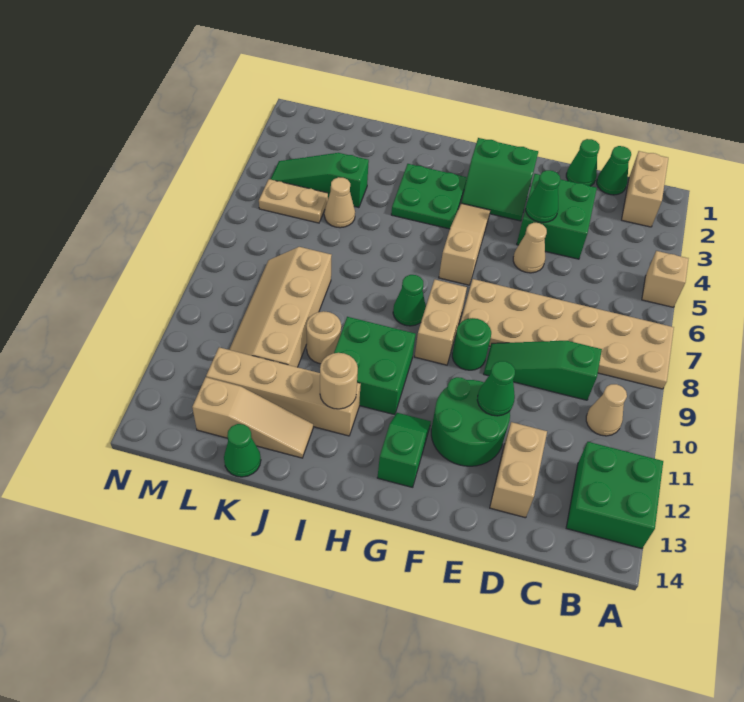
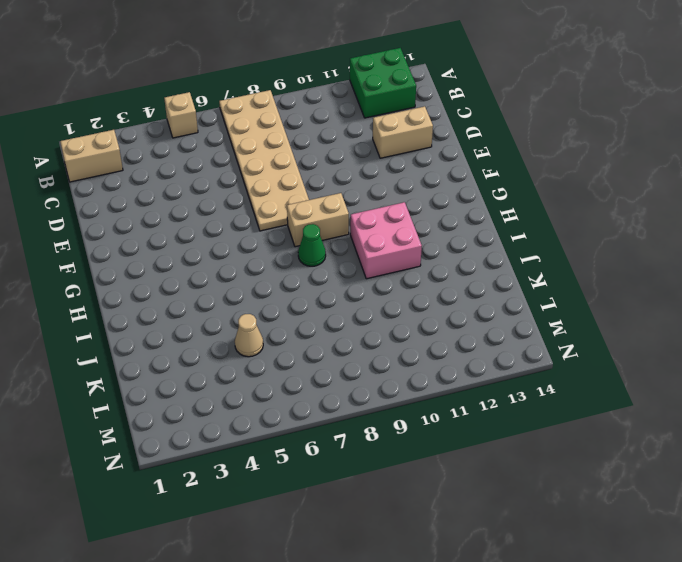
pink 2x2 brick [350,202,422,279] -> green 2x2 brick [334,317,416,415]
none -> tan 1x1 cone [586,384,627,436]
none -> green 1x1 cone [597,146,631,195]
none -> green 1x3 slope [484,341,602,400]
none -> green 1x1 cone [566,139,600,186]

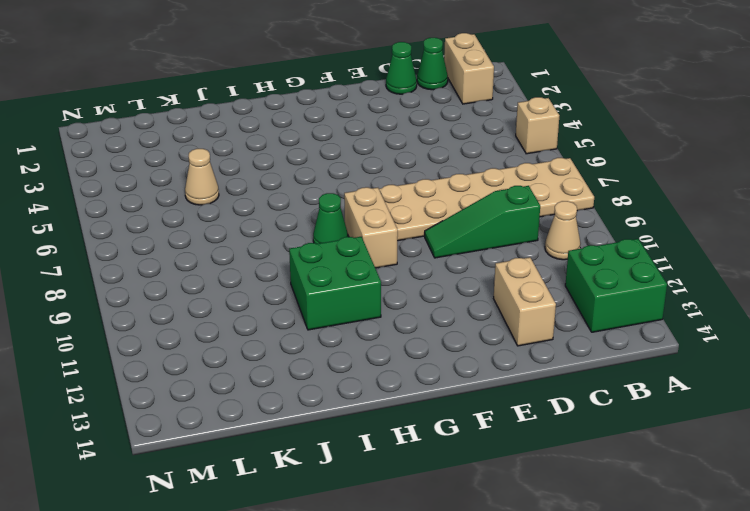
none -> green 2x2 brick [517,174,597,259]
none -> tan 1x1 cone [513,223,547,273]
none -> green 2x2 round brick [431,377,510,466]
none -> green 2x2 slope [461,138,538,221]

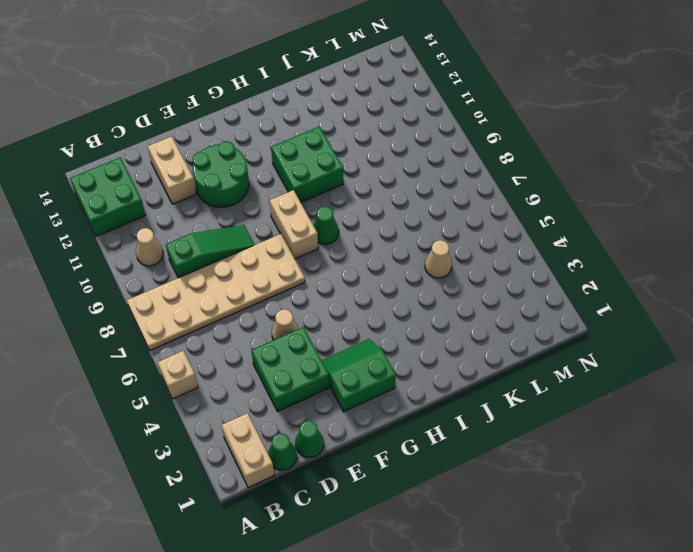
none -> green 1x1 round brick [452,318,491,370]
none -> tan 1x3 slope [439,203,490,285]
none -> green 1x2 slope [377,413,431,487]
none -> green 2x2 plate [391,164,467,229]

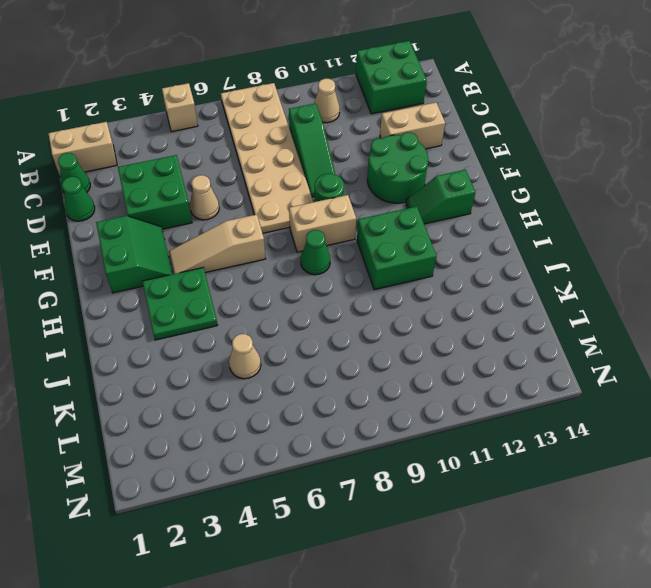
none -> tan 1x4 brick [206,347,361,436]
none -> tan 1x1 round brick [306,311,341,364]
none -> tan 1x3 slope [192,377,313,458]
none -> green 1x3 slope [271,153,369,208]

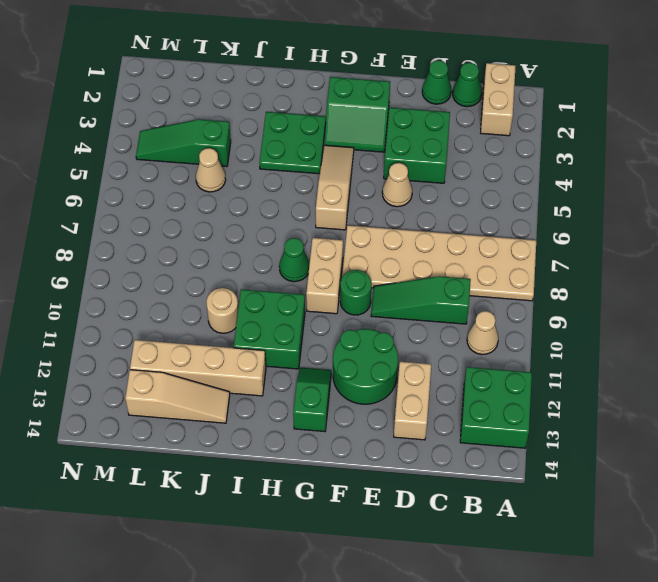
none -> tan 1x1 brick [642,251,688,307]
none -> tan 2x4 slope [229,247,332,367]
none -> green 1x1 cone [224,424,261,477]
none -> tan 1x2 plate [259,179,328,223]

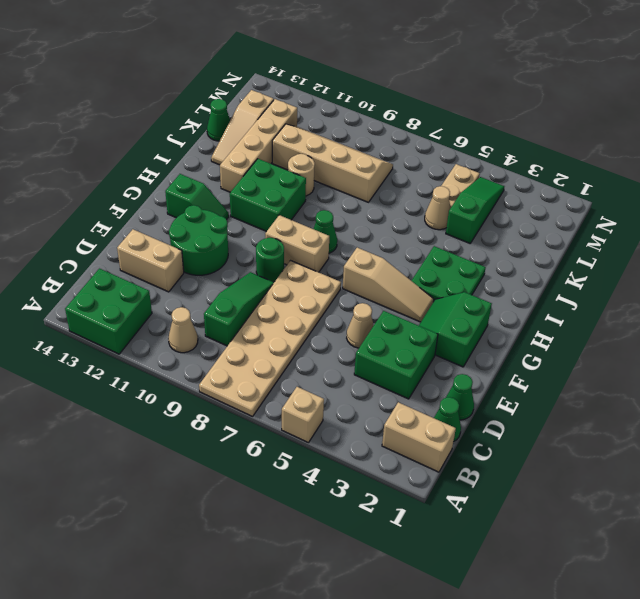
none -> green 1x1 cone [526,170,560,223]
none -> green 1x1 cone [477,361,515,416]
none -> tan 1x1 round brick [320,353,358,409]

